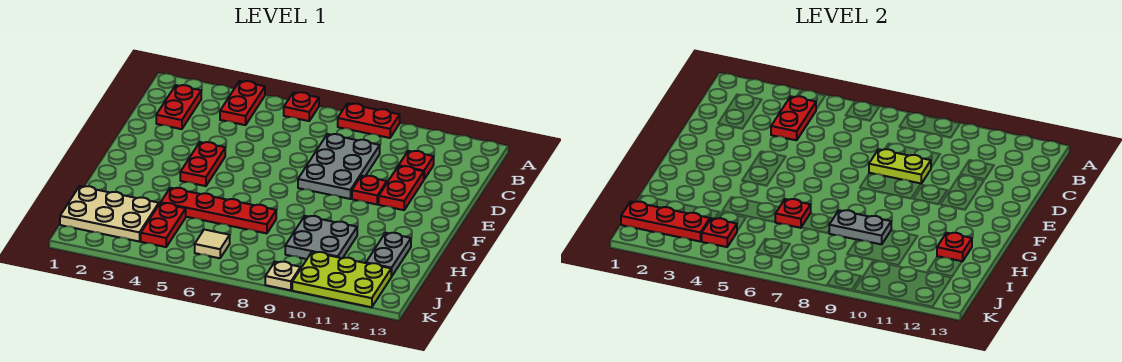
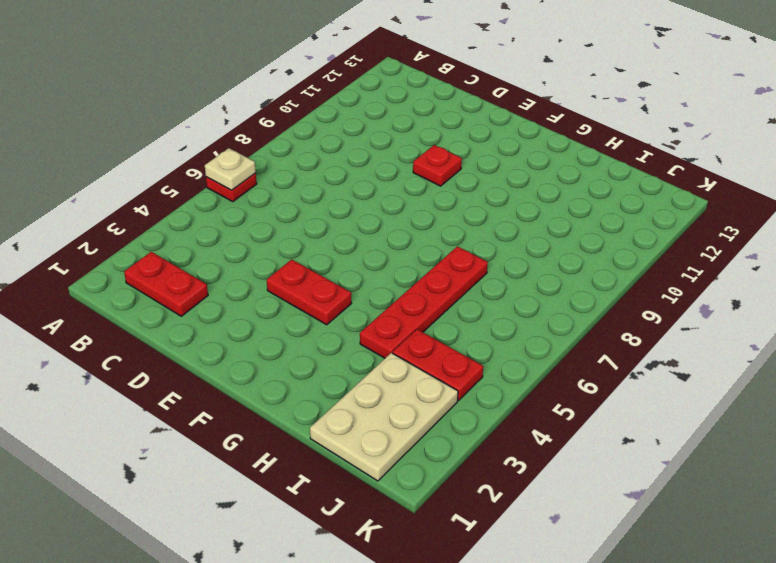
tan 1x1 plate [205,148,256,190] -> tan 1x1 plate moved to [265,262,301,290]
none -> red 1x2 plate [220,81,265,125]
none -> red 1x2 plate [338,104,400,138]
none -> grey 2x3 plate [298,134,380,199]

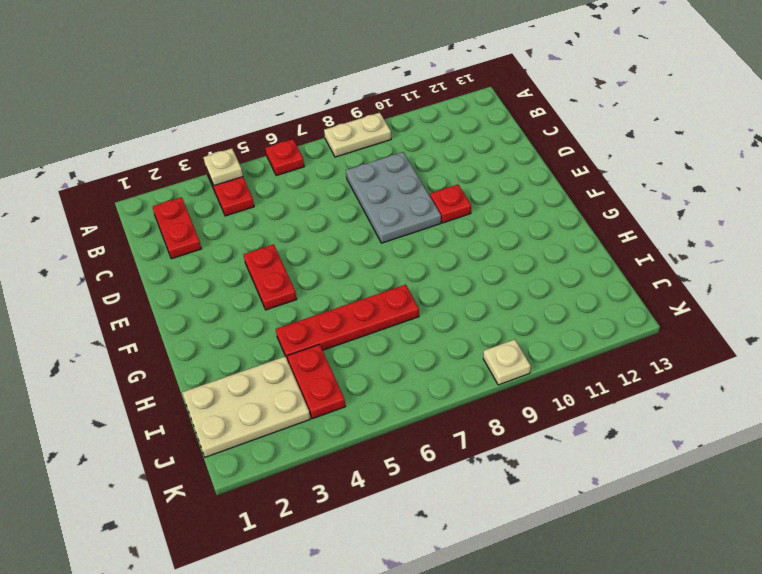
tan 1x1 plate [203,148,243,186] -> none
tan 1x2 plate [324,113,391,157] -> red 1x2 plate [338,104,400,138]
none -> red 1x1 plate [399,151,434,179]
none -> red 1x2 plate [379,166,424,210]
none -> grey 2x2 plate [285,216,357,259]

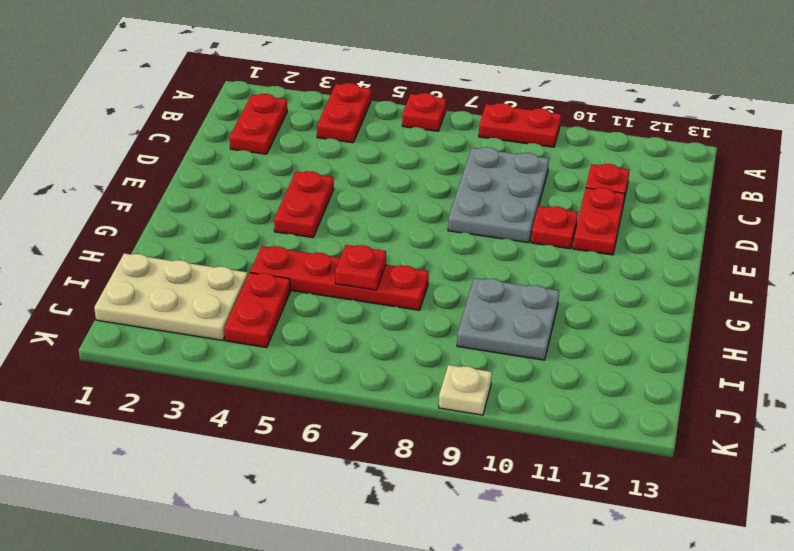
none -> grey 1x2 plate [366,233,411,277]
none -> tan 1x1 tile [195,230,230,258]
none -> lime 2x3 plate [292,252,391,307]

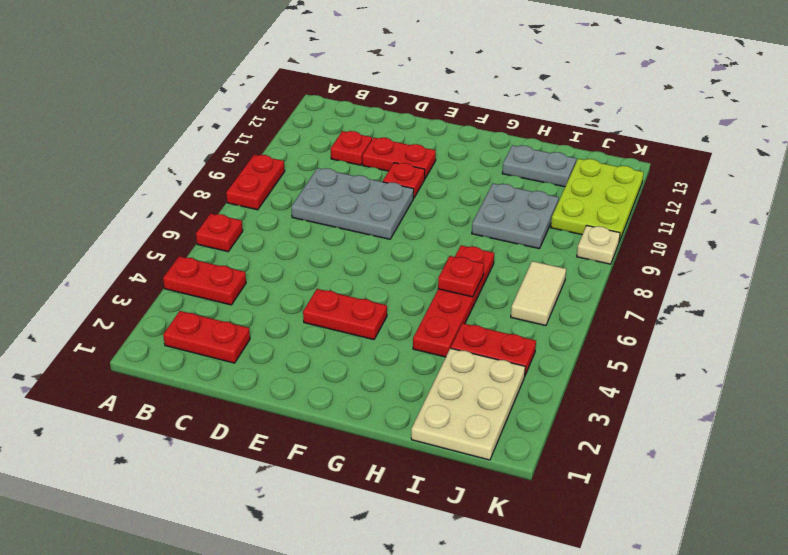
tan 1x2 tile [511,261,566,326] -> tan 1x1 tile [195,230,230,258]
none -> red 1x2 plate [771,96,816,140]
none -> lime 1x2 plate [869,149,931,183]
none -> grey 1x2 plate [829,210,891,244]

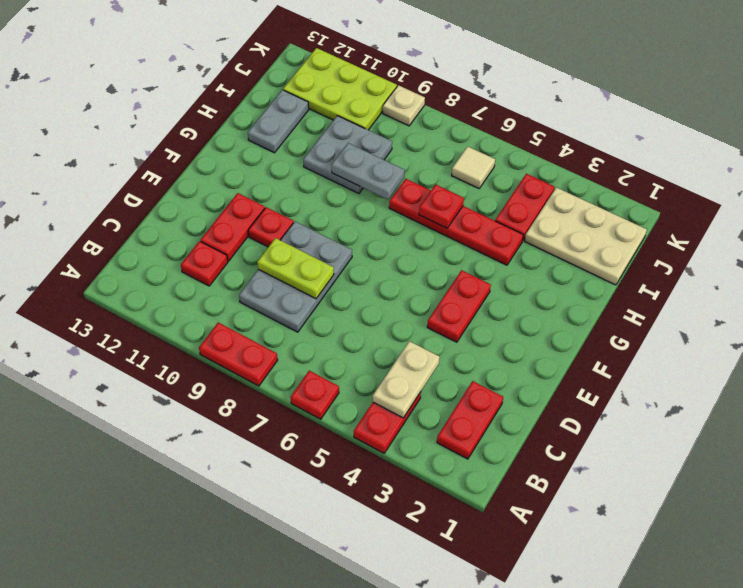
tan 1x2 plate [373,341,440,418] -> red 1x2 plate [771,96,816,140]
none -> red 1x1 plate [937,233,972,262]
none -> red 1x3 plate [621,201,710,241]
none -> red 1x1 plate [702,218,737,247]

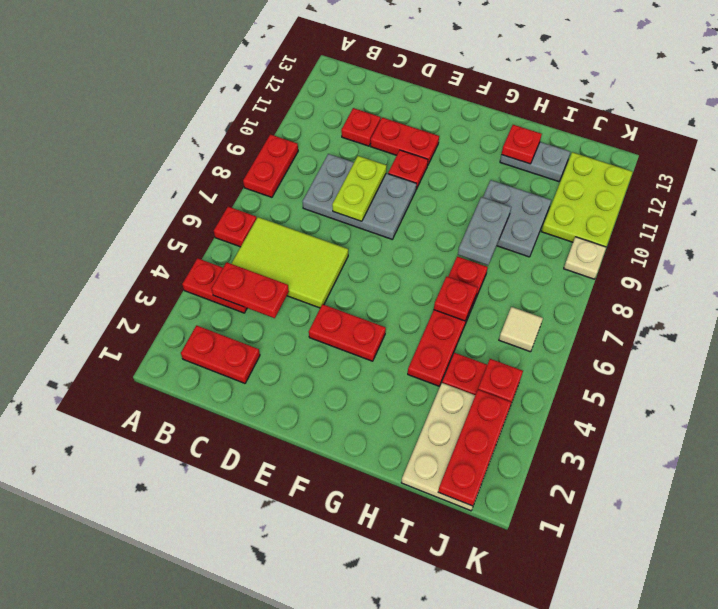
lime 2x3 tile [231,217,348,308] -> none

